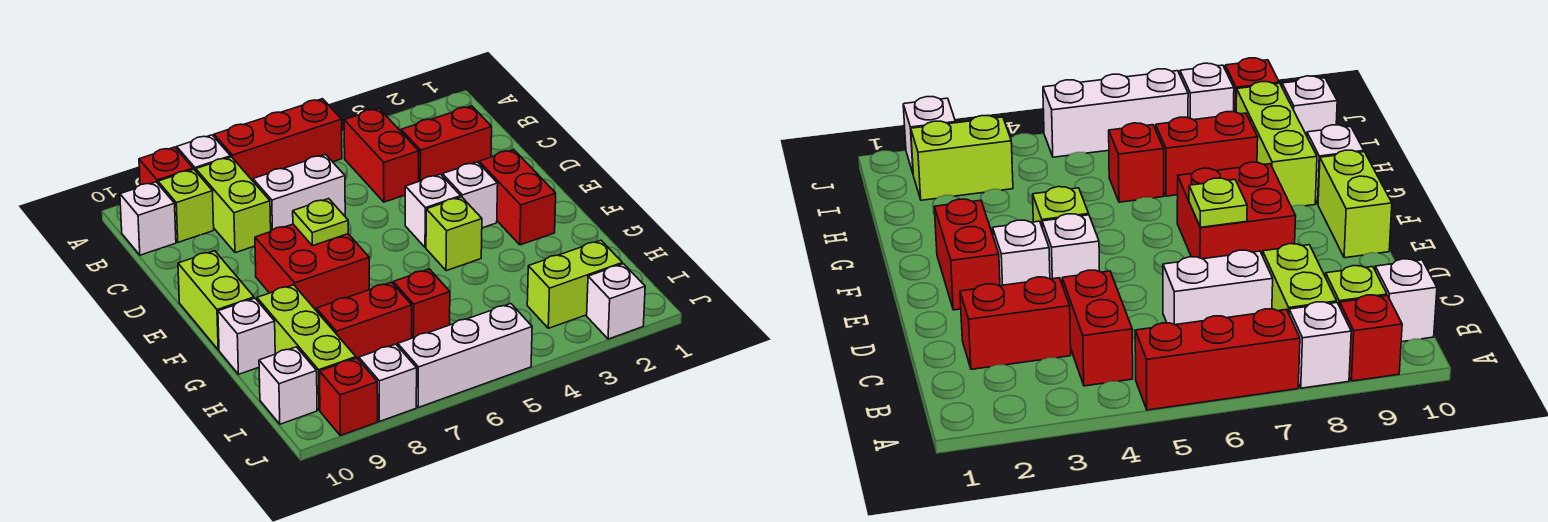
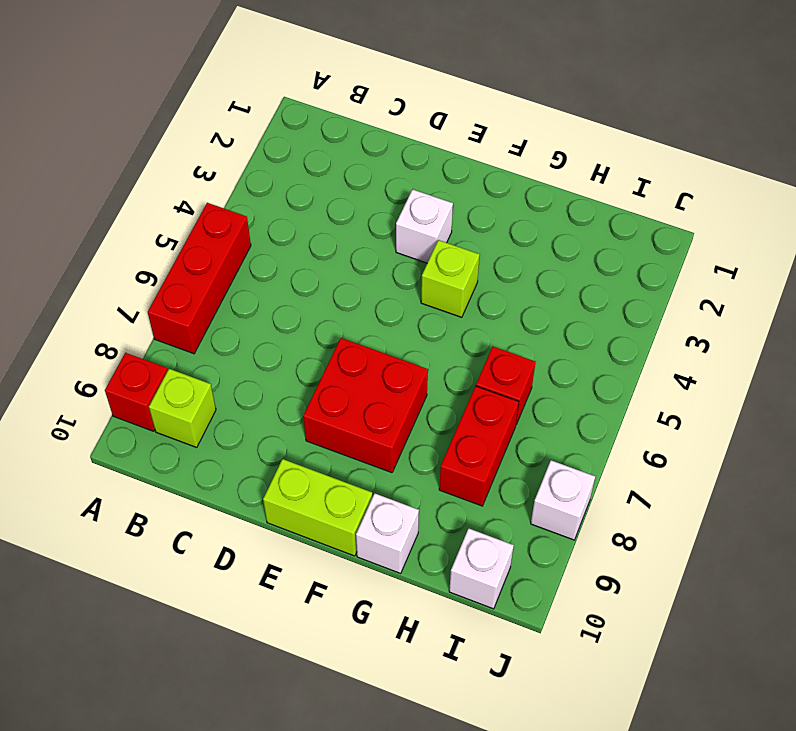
none -> white 1x1 brick [177,135,231,171]
none -> red 1x2 brick [344,108,419,202]
none -> lime 1x2 brick [196,157,271,253]

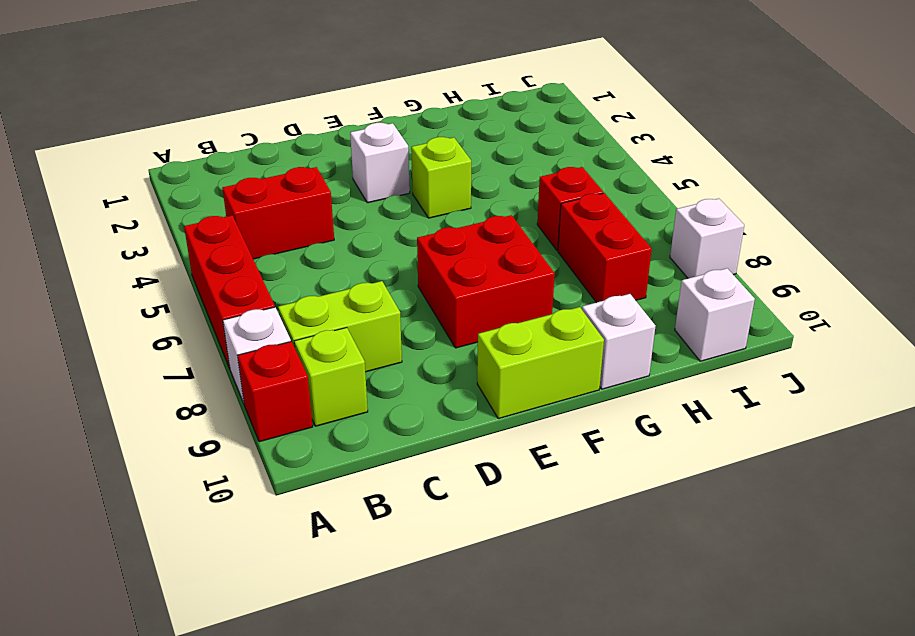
none -> white 1x1 brick [120,182,176,255]
none -> red 1x2 brick [401,106,492,181]
none -> white 1x2 brick [253,154,345,231]

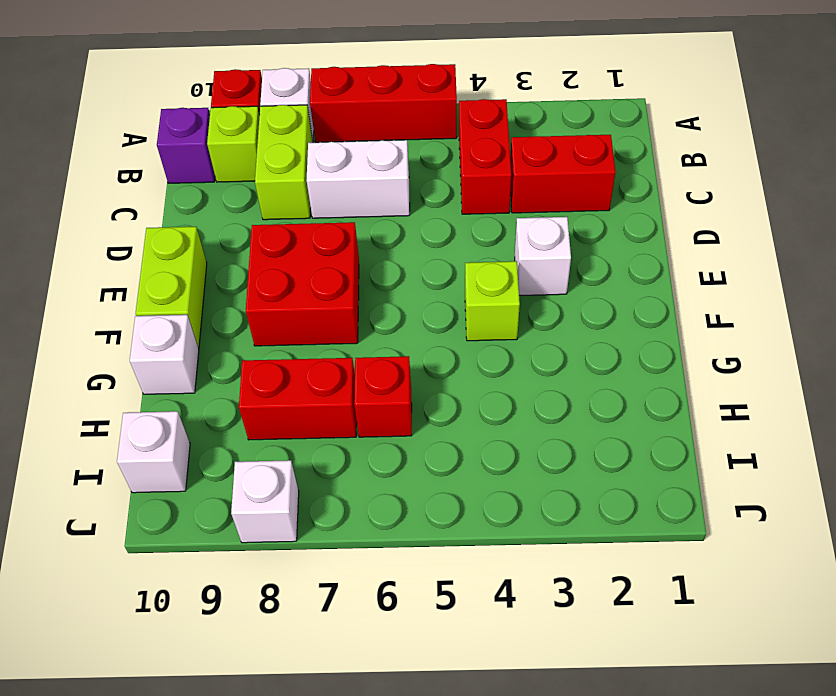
purple 1x1 brick [157,108,215,183] -> white 1x1 brick [120,182,176,255]
none -> red 1x2 brick [479,150,556,245]
none -> white 1x1 brick [405,174,461,248]
none -> lime 1x3 brick [257,285,356,410]

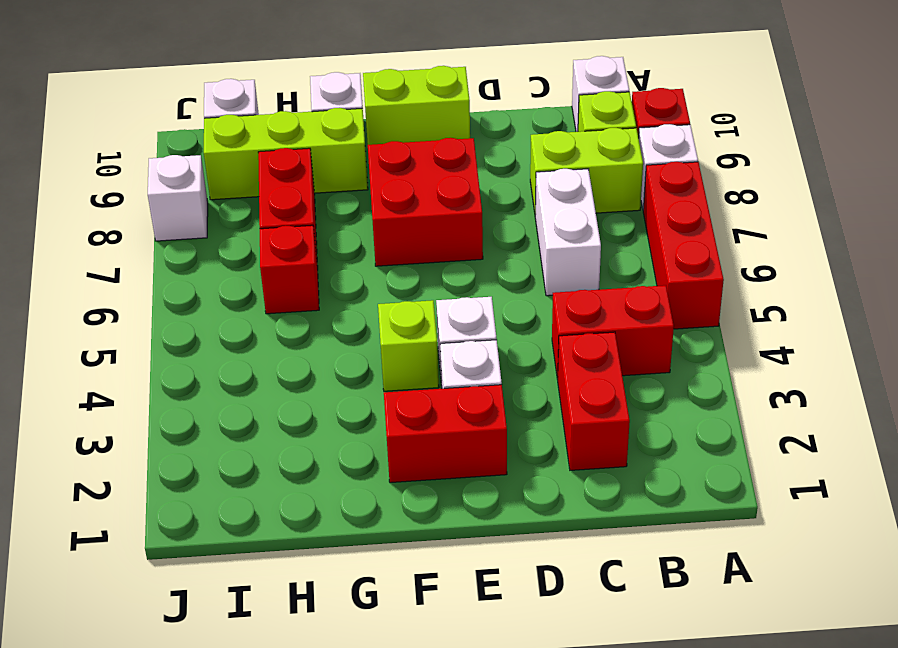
none -> lime 1x2 brick [527,240,622,328]
none -> white 1x1 brick [587,264,645,339]
none -> white 1x3 brick [398,304,532,407]

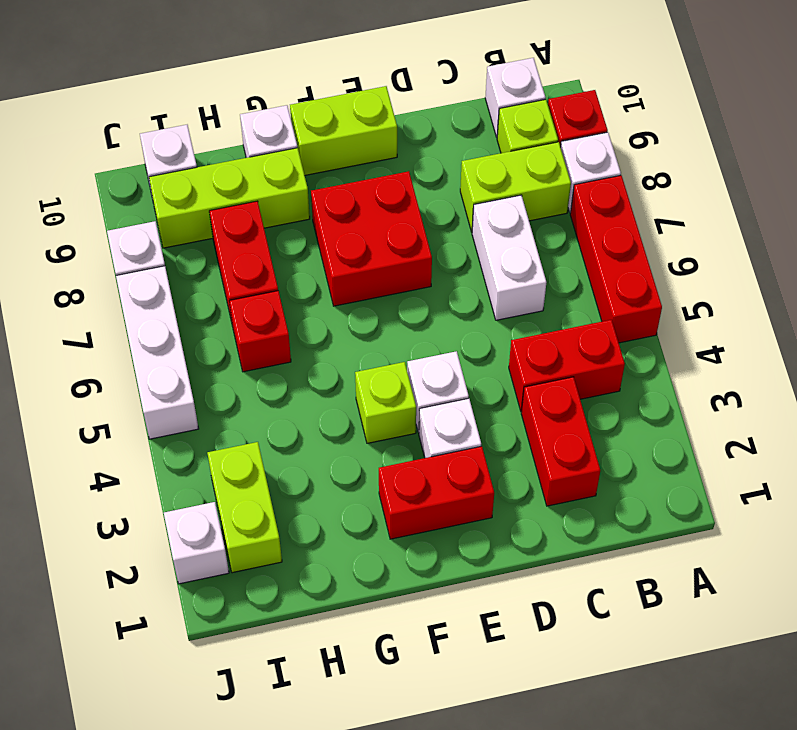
none -> red 1x1 brick [320,358,378,436]
none -> lime 1x1 plate [293,199,348,246]

